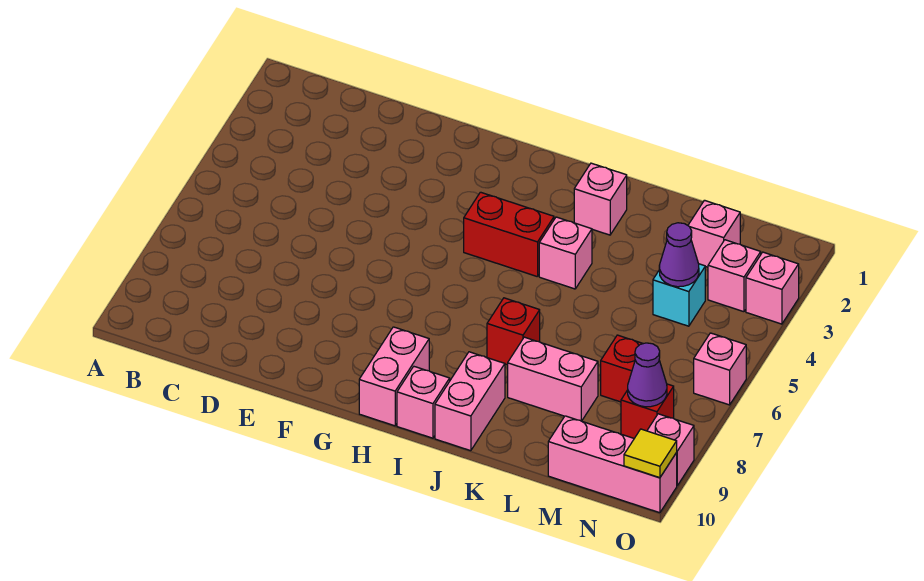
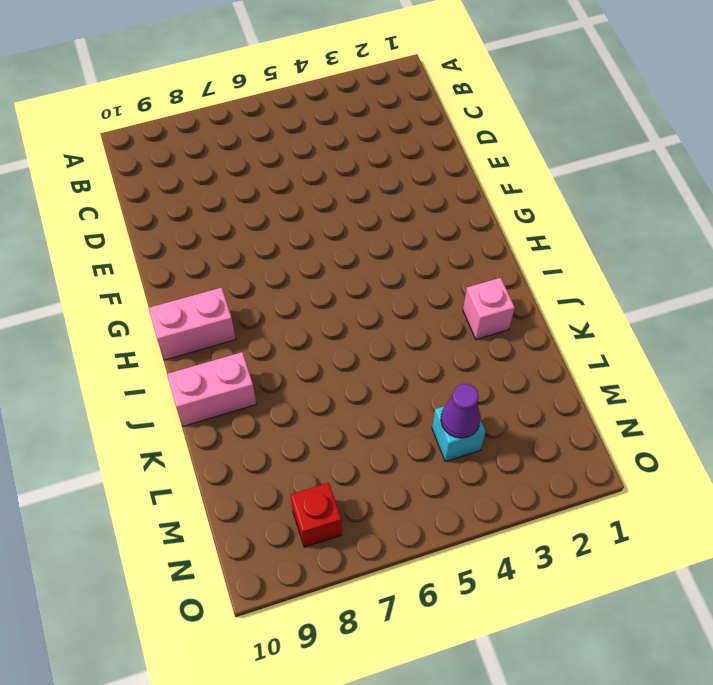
none -> red 1x2 brick [464,192,554,277]
none -> pink 1x1 brick [397,367,450,438]
none -> pink 1x1 brick [539,217,592,289]

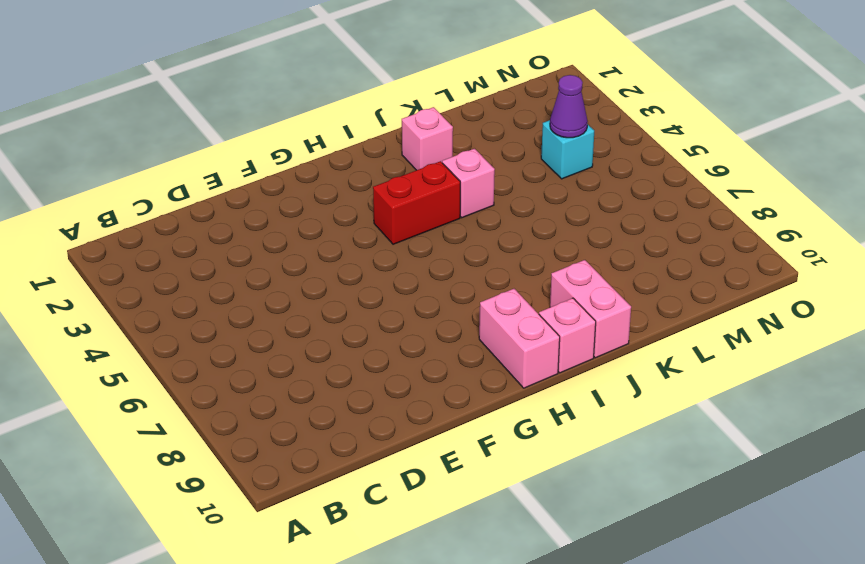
none -> red 1x1 brick [487,298,540,365]
none -> pink 1x2 brick [508,337,598,421]
none -> pink 1x1 brick [688,200,740,267]

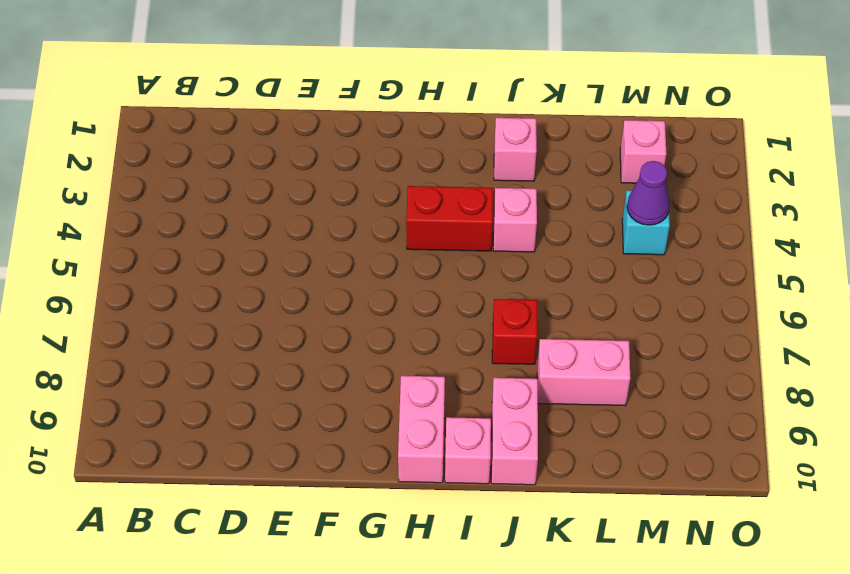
none -> red 1x1 brick [601,335,643,402]
none -> pink 1x3 brick [548,416,677,513]
none -> pink 1x1 brick [708,240,761,312]

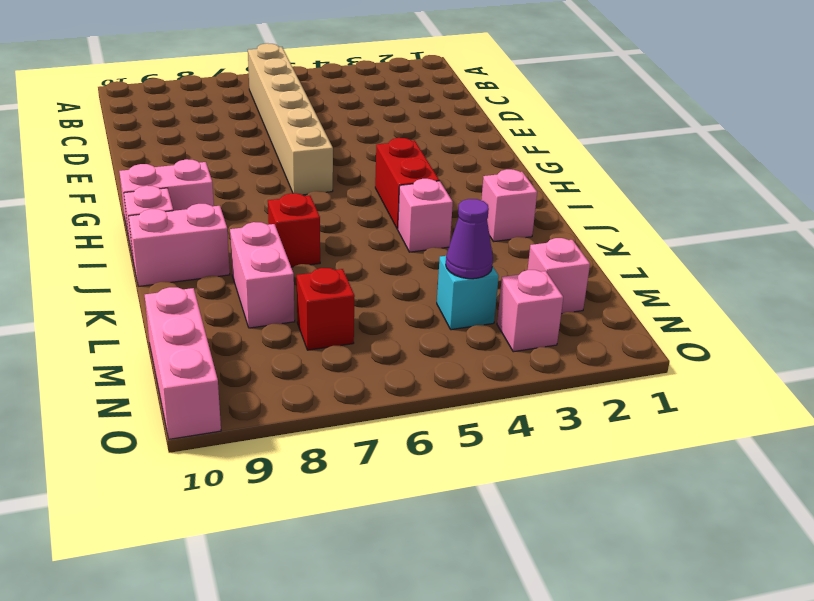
tan 1x6 brick [248,43,333,195] -> none
none -> red 1x1 brick [621,384,674,438]
none -> pink 1x1 brick [746,252,799,324]
none -> pink 1x1 brick [694,333,746,405]

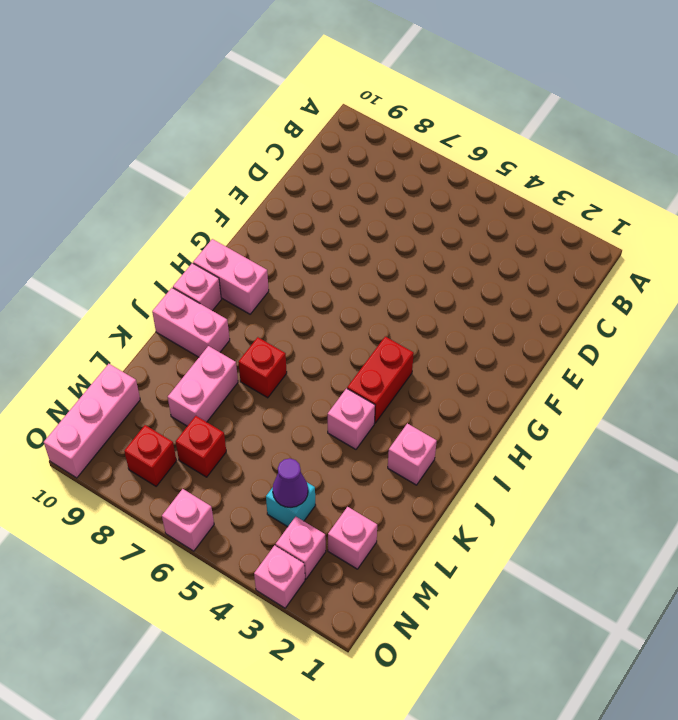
none -> pink 1x1 brick [647,414,694,485]
none -> purple 1x1 cone [628,343,667,407]
none -> yellow 1x1 tile [624,429,677,478]

